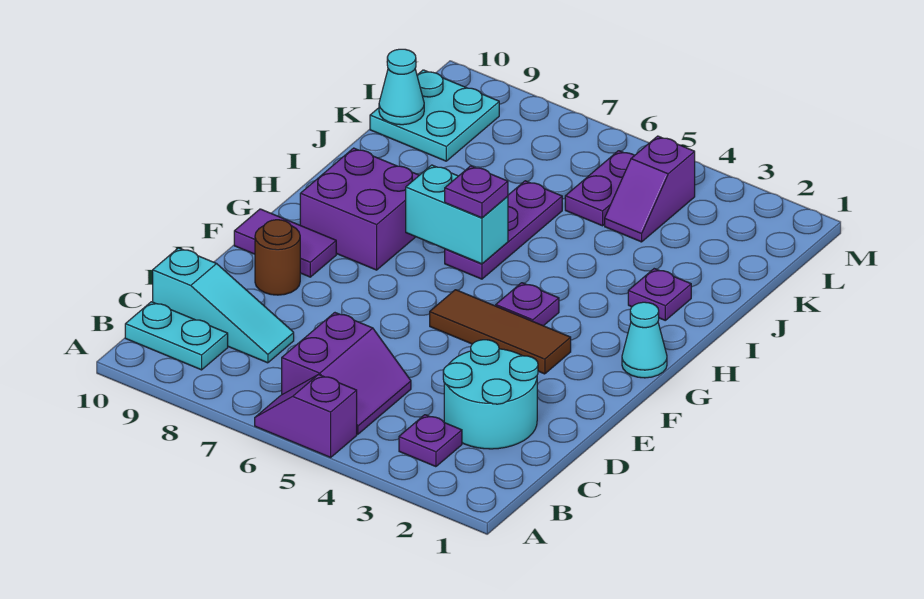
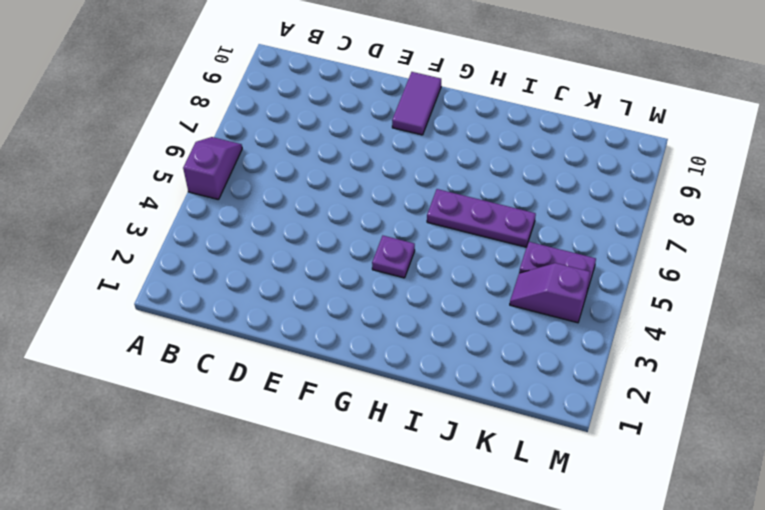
none -> purple 1x1 plate [399,415,462,467]
none -> purple 2x2 slope [282,313,411,434]
none -> cyan 1x2 plate [125,302,228,370]

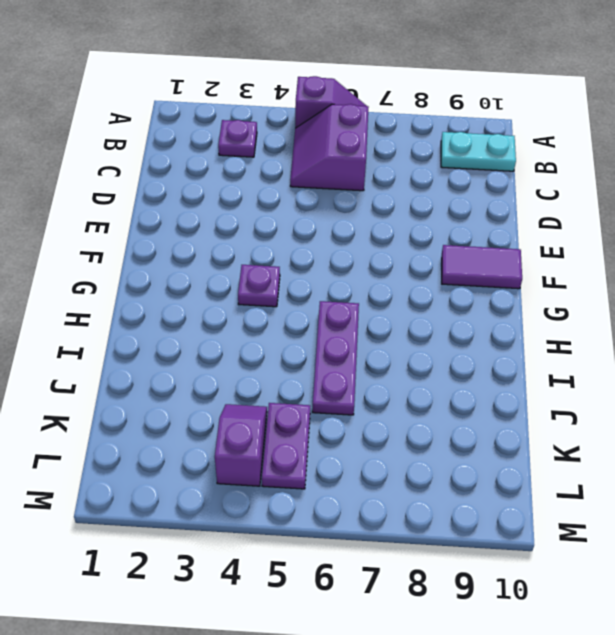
none -> cyan 2x2 round brick [443,340,538,449]
none -> cyan 1x3 slope [153,248,294,363]
none -> brown 1x1 round brick [255,220,300,295]

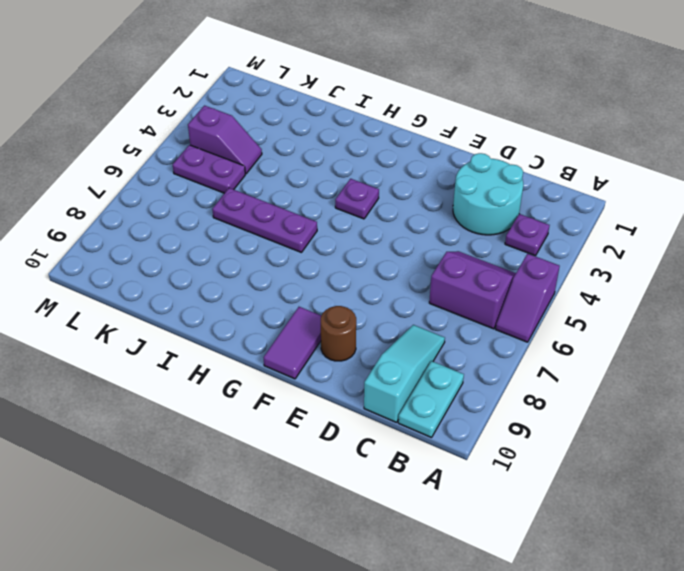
none -> brown 1x3 tile [430,290,571,374]
none -> cyan 1x1 cone [622,302,667,378]
none -> purple 2x2 brick [300,148,419,270]

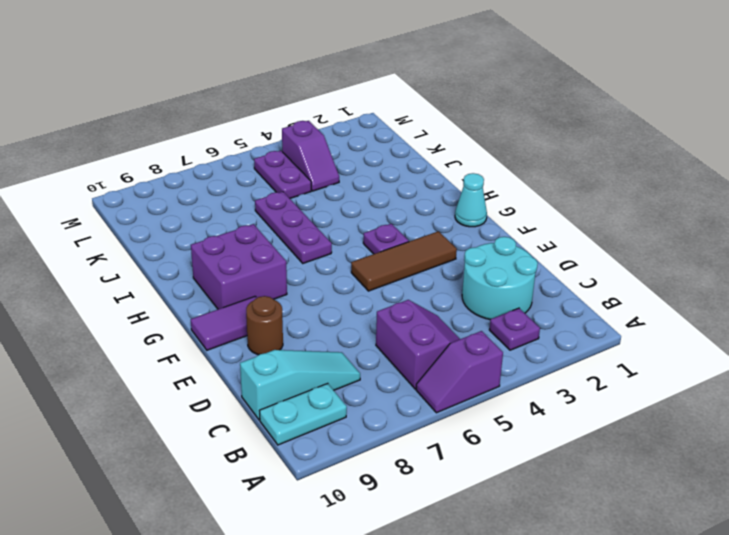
none -> purple 1x1 plate [628,269,691,320]
none -> cyan 2x2 plate [370,70,499,161]
none -> cyan 1x2 brick [406,165,508,264]

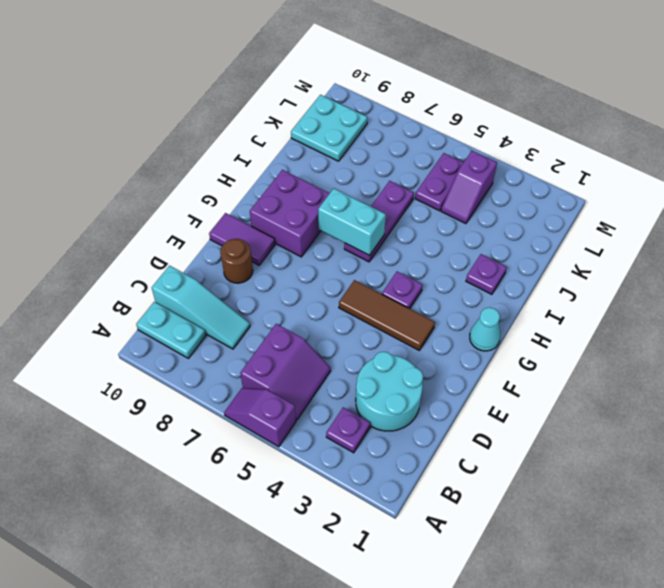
none -> cyan 1x1 cone [379,49,424,125]
none -> purple 1x1 plate [445,166,508,218]

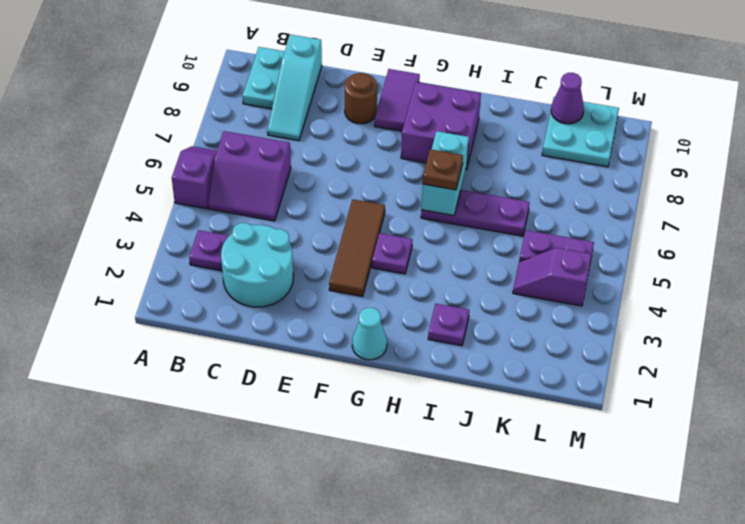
brown 1x1 plate [423,149,463,190] -> purple 1x1 plate [445,166,508,218]
purple 1x1 cone [551,73,584,124] -> cyan 1x1 cone [379,49,424,125]

